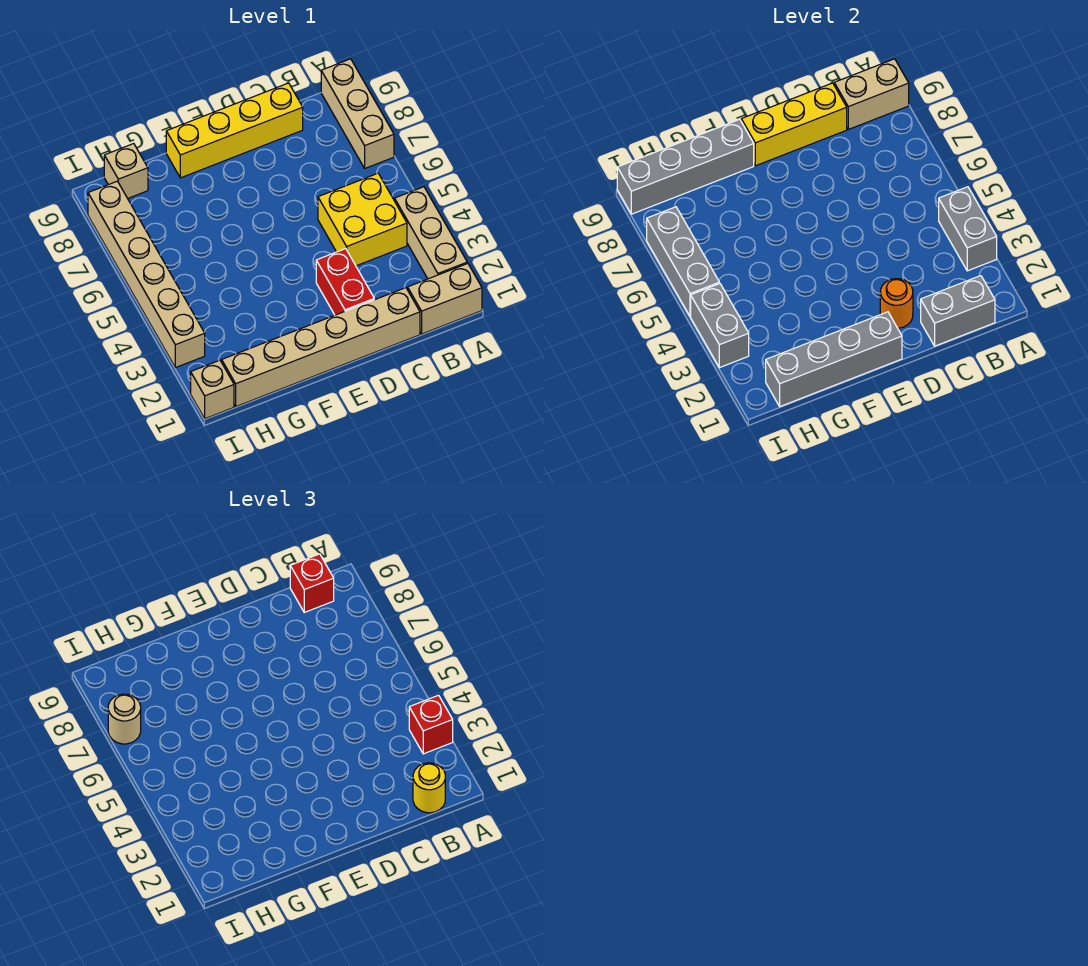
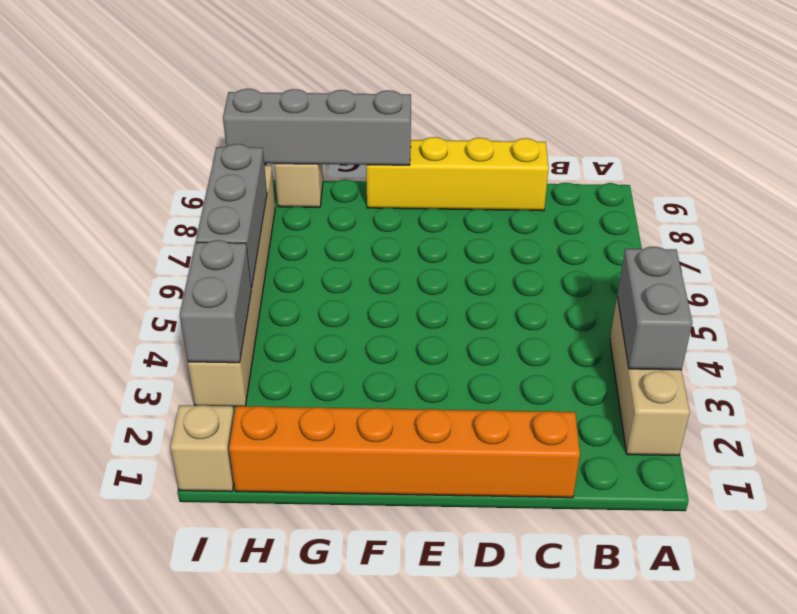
orange 1x6 brick [229,406,580,498] -> tan 1x6 brick [222,288,420,407]
none -> tan 1x2 brick [408,263,482,334]
none -> tan 1x3 brick [321,59,394,168]
none -> yellow 2x2 brick [318,173,407,266]

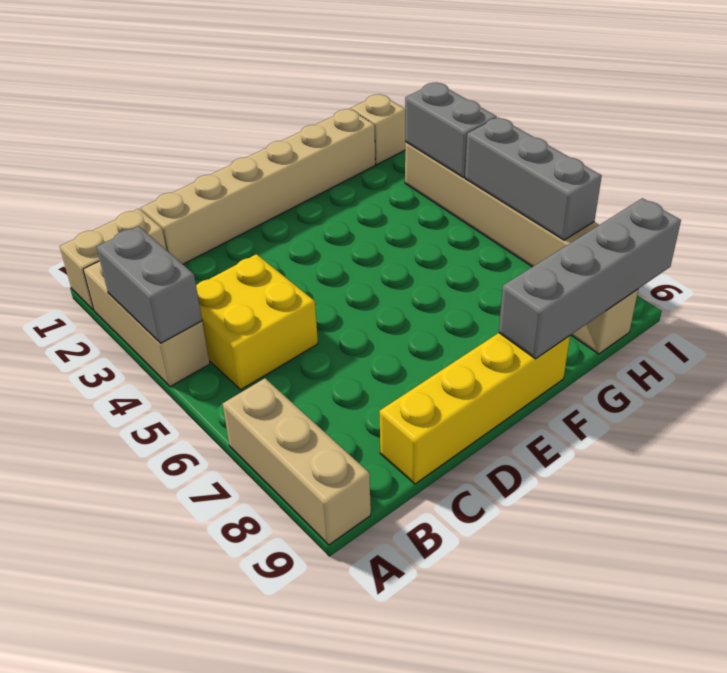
none -> red 1x2 brick [316,249,374,315]
none -> tan 1x2 brick [834,59,909,129]
none -> grey 1x2 brick [921,276,995,346]

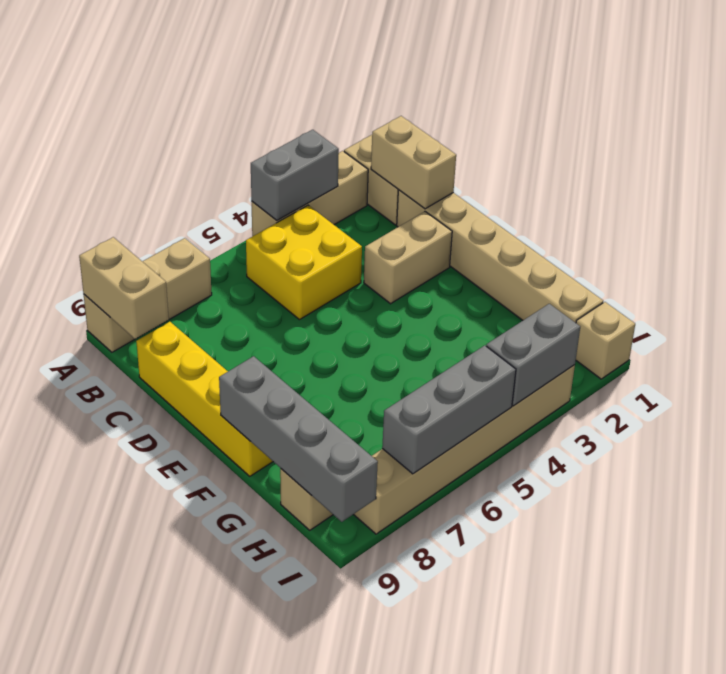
tan 1x2 brick [371,116,456,209] -> grey 1x2 brick [921,276,995,346]
tan 1x2 brick [364,212,452,304] -> red 1x2 brick [316,249,374,315]
none -> yellow 1x3 brick [741,83,847,166]
none -> orange 1x1 round brick [880,279,913,328]
none -> grey 1x4 brick [766,312,902,407]

